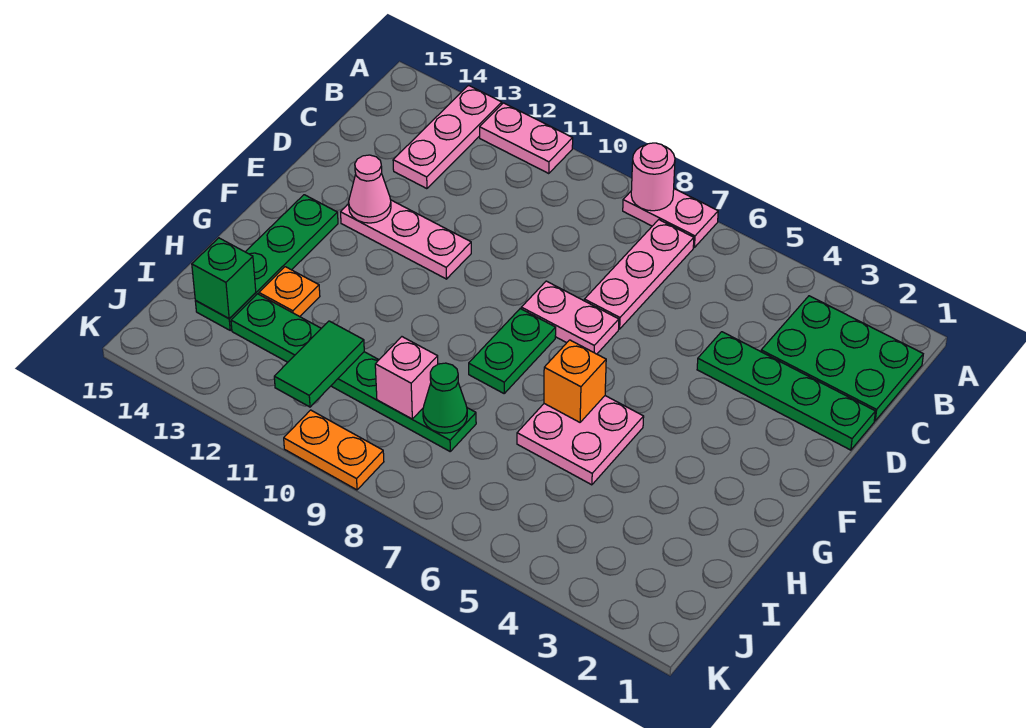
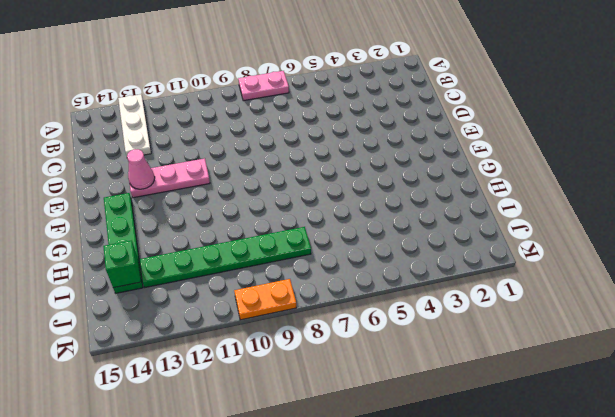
white 1x3 plate [118,94,151,156] -> pink 1x3 plate [393,85,502,189]
none -> pink 1x2 plate [480,103,573,174]
none -> green 2x3 plate [761,296,923,421]
none -> pink 1x3 plate [584,220,694,329]

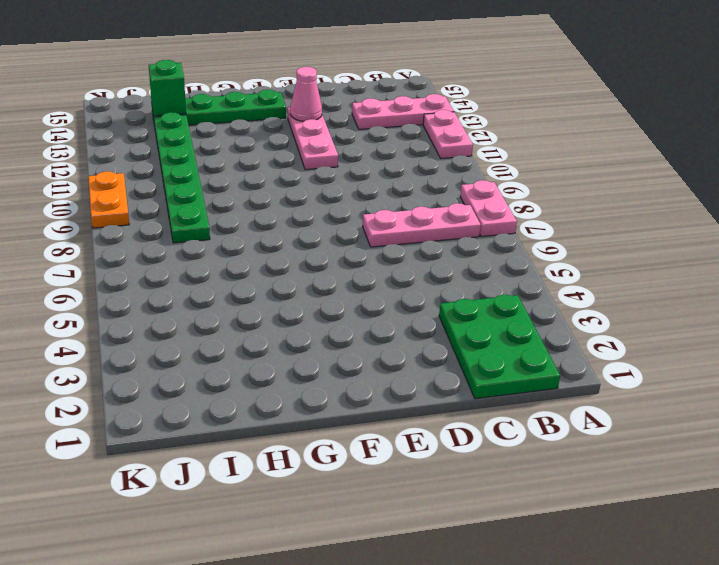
none -> green 1x4 plate [697,332,875,450]
none -> pink 1x2 plate [521,281,619,354]
none -> green 1x2 plate [469,309,556,393]

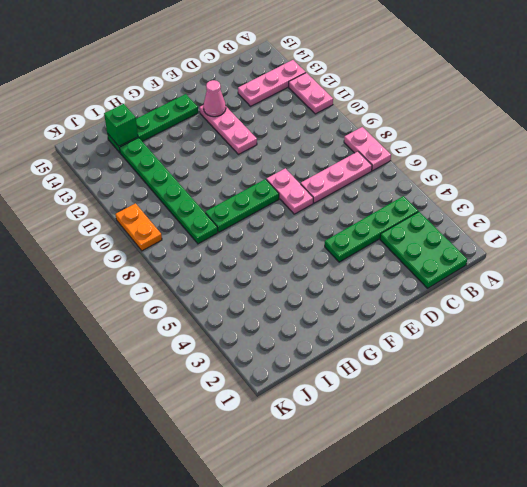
green 1x4 plate [325,196,418,262] -> green 1x4 plate turned to [697,332,875,450]
green 1x3 plate [205,179,279,232] -> green 1x2 plate [469,309,556,393]
none -> pink 2x2 plate [517,396,644,485]
none -> orange 1x1 plate [259,267,320,317]
none -> pink 1x1 round brick [631,143,675,211]

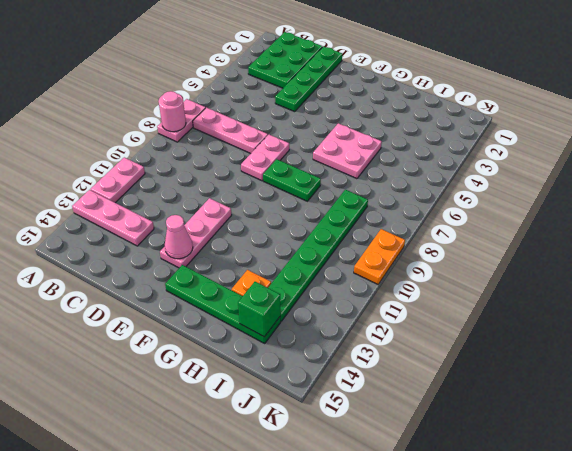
none -> orange 1x1 brick [544,340,606,422]
none -> green 1x1 cone [423,363,467,433]
none -> pink 1x1 brick [375,337,438,419]

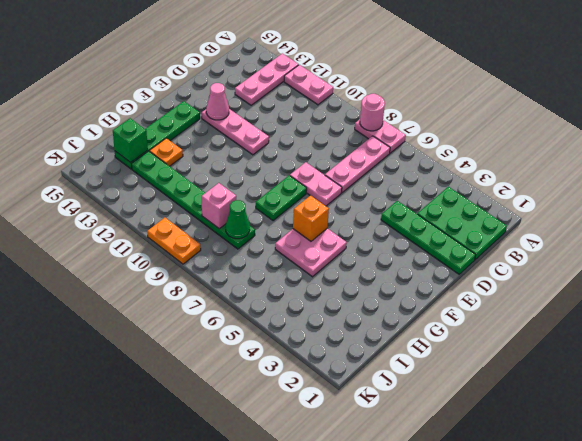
none -> green 1x2 tile [274,321,364,407]

